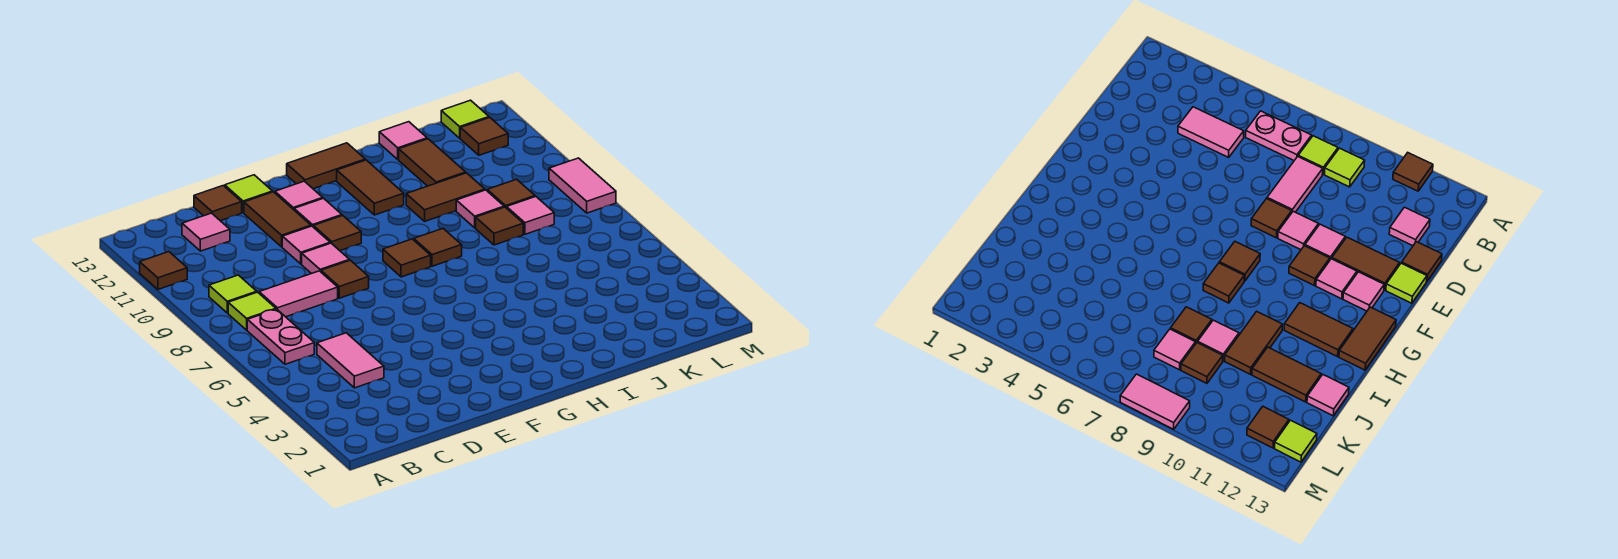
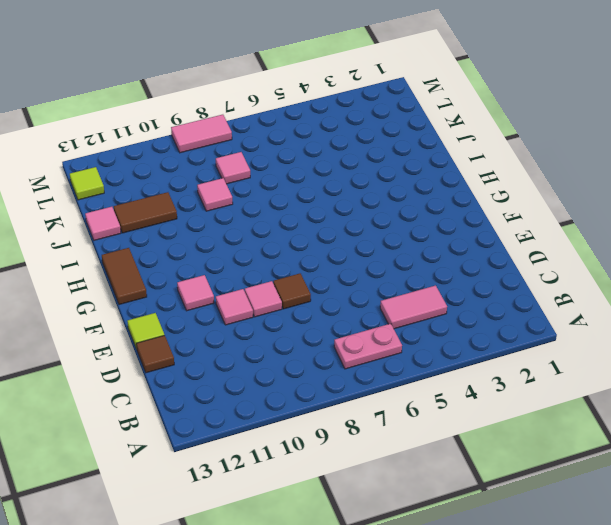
none -> brown 1x1 tile [140,252,187,289]
none -> lime 1x1 tile [228,292,276,330]
none -> lime 1x1 tile [209,275,257,313]
none -> pink 1x2 tile [259,271,338,317]

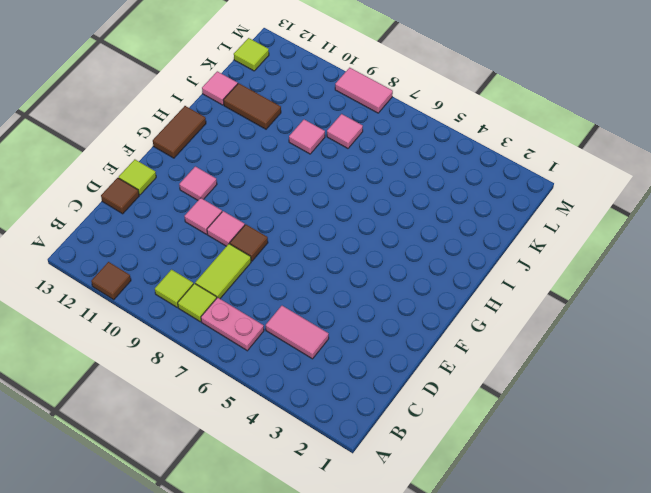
lime 1x2 tile [195,244,251,298] -> pink 1x2 tile [259,271,338,317]
none -> pink 1x1 tile [182,213,230,251]
none -> brown 1x2 tile [244,192,311,247]
none -> brown 1x1 tile [313,216,361,251]
none -> pink 1x1 tile [275,181,323,210]

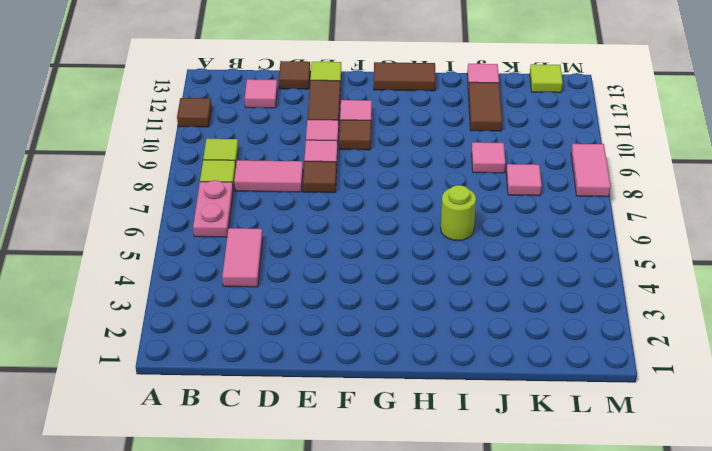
lime 1x1 round brick [441,185,476,241] -> none
none -> pink 1x1 tile [275,181,323,210]
none -> brown 1x1 tile [383,239,431,277]
none -> brown 1x1 tile [414,229,462,266]
none -> brown 1x2 tile [337,160,404,215]

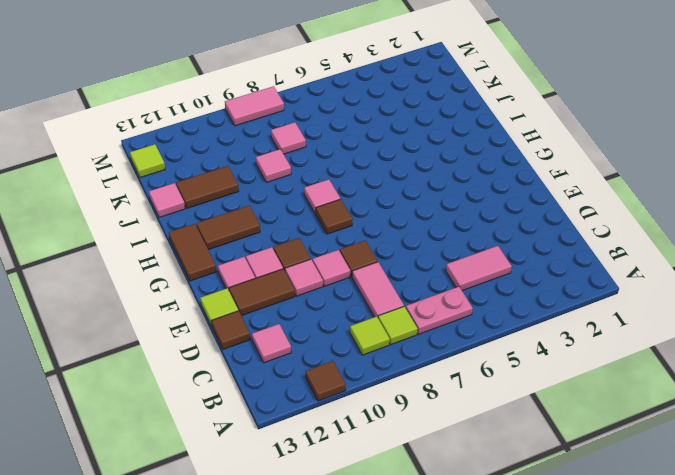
pink 1x1 tile [304,179,340,213] -> brown 1x1 tile [414,229,462,266]
none -> brown 1x2 tile [406,173,485,221]
none -> brown 1x1 tile [476,207,523,245]
none -> brown 1x1 tile [487,179,535,208]
none -> brown 1x1 tile [460,118,508,155]

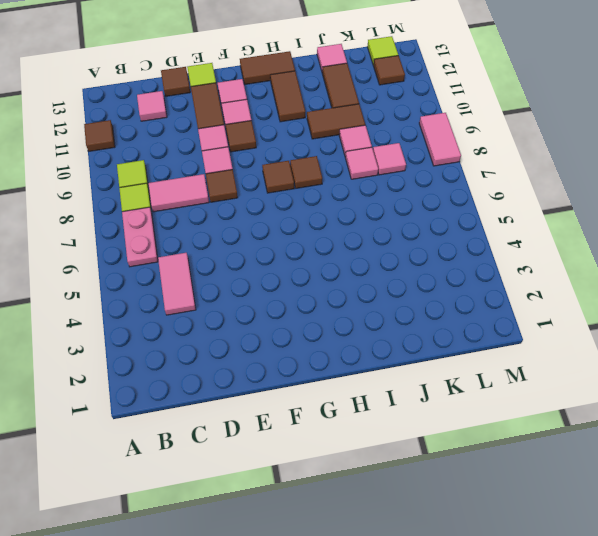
pink 1x1 tile [345,147,378,179] -> brown 1x1 tile [476,207,523,245]
none -> brown 1x1 tile [487,179,535,208]

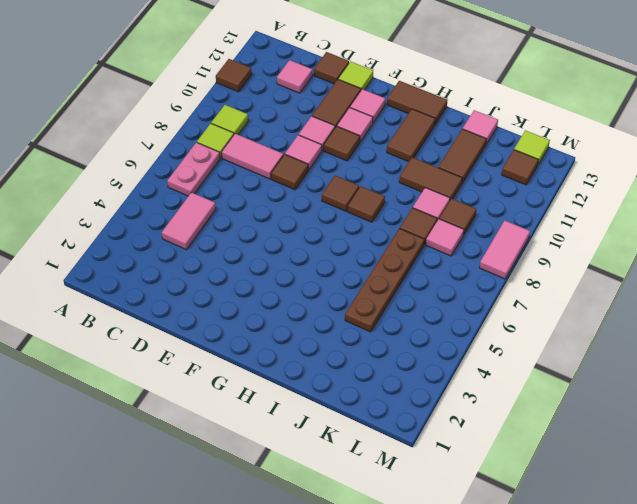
brown 1x4 plate [345,228,424,332] -> none

